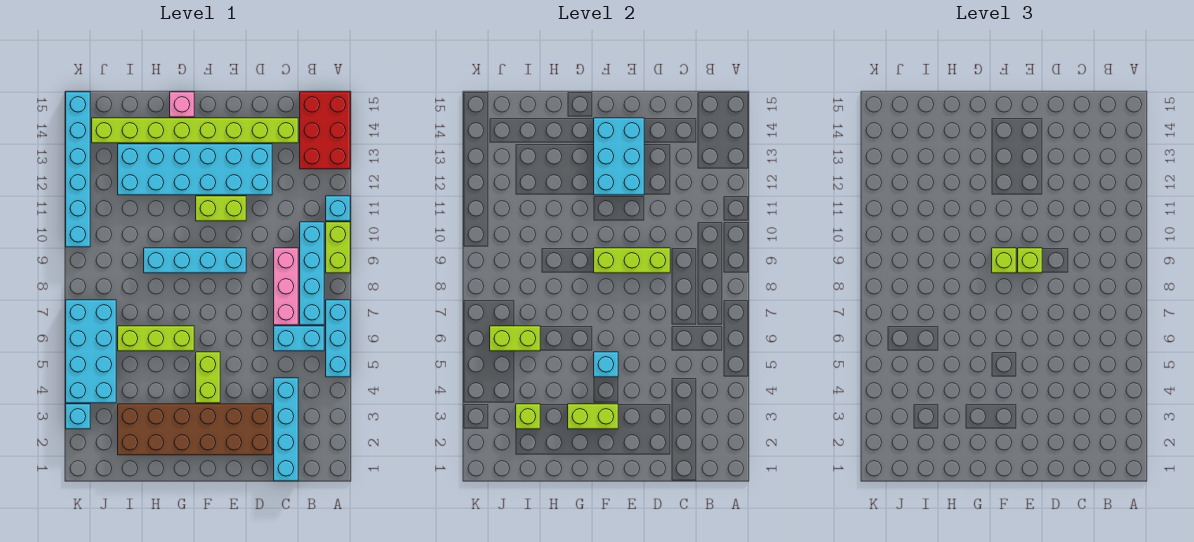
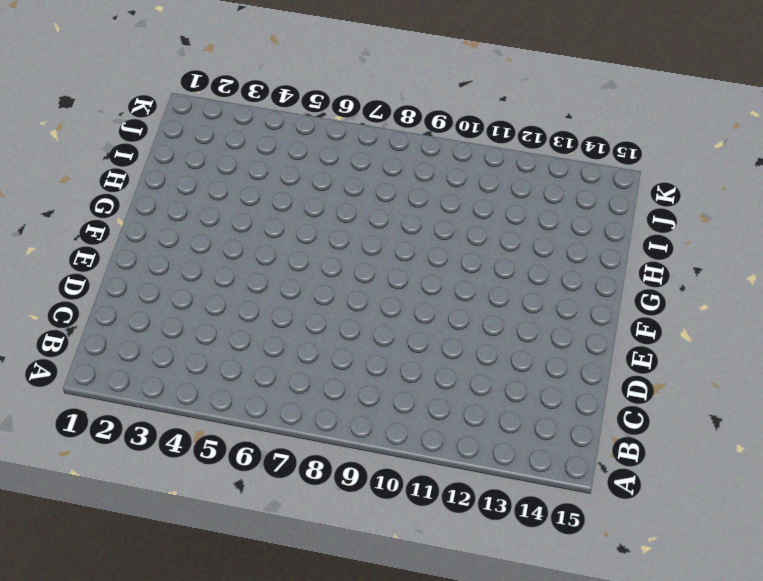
none -> cyan 1x3 brick [326,300,350,377]
none -> lime 1x2 brick [326,222,350,273]
none -> cyan 1x1 brick [326,196,350,221]

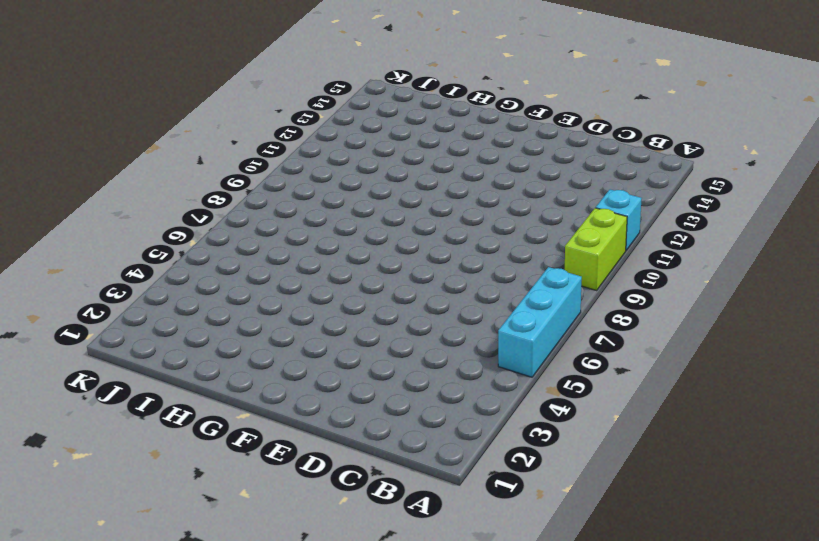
none -> red 2x3 brick [300,92,350,169]
none -> cyan 1x2 brick [274,326,324,351]
none -> cyan 1x4 brick [300,222,324,325]

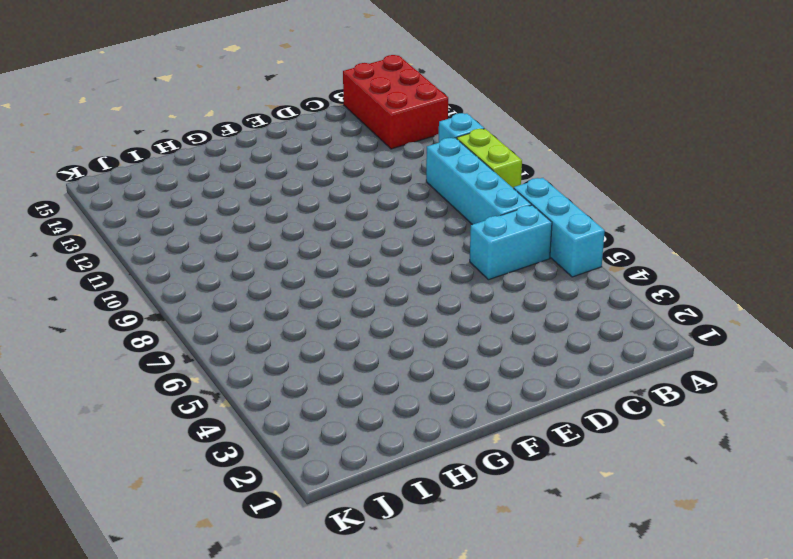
none -> cyan 1x4 brick [274,378,298,481]
none -> pink 1x3 brick [274,248,298,325]
none -> lime 1x8 brick [92,118,298,143]

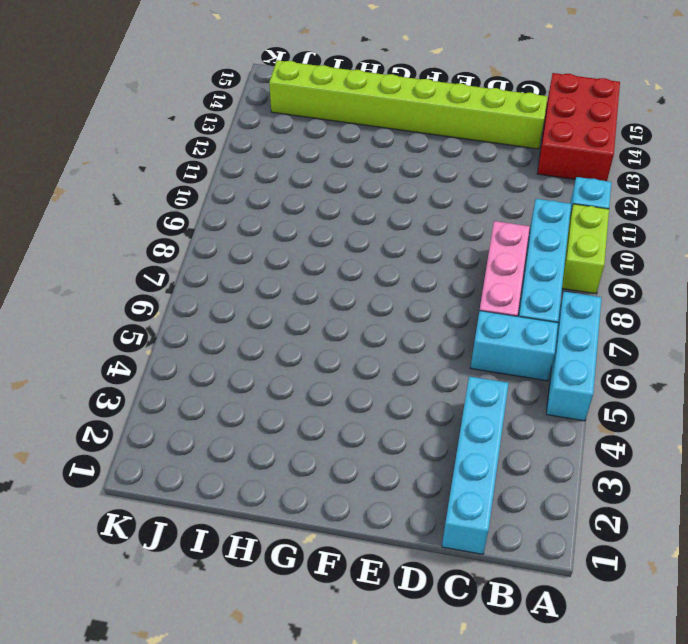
none -> brown 2x6 brick [118,404,272,455]
none -> cyan 2x6 brick [118,144,272,195]
none -> cyan 1x4 brick [144,248,246,273]

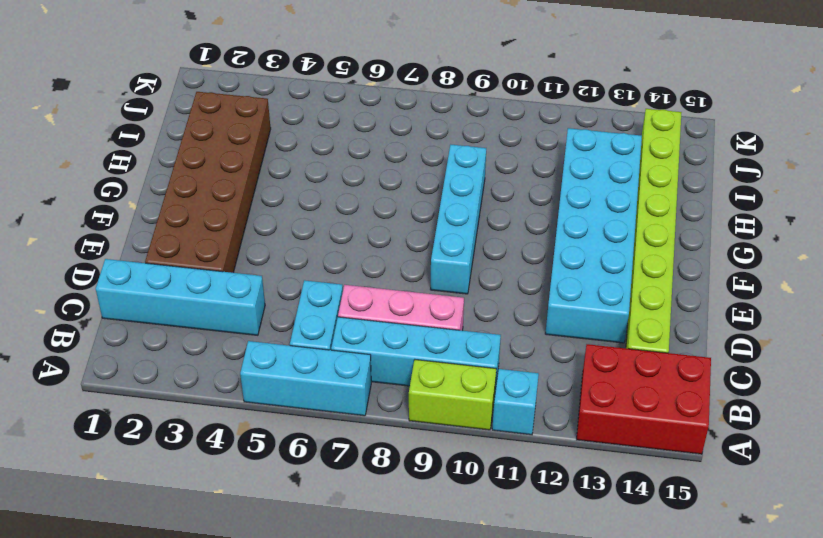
none -> lime 1x2 brick [196,196,246,221]
none -> lime 1x2 brick [196,352,220,403]
none -> lime 1x3 brick [118,326,194,351]

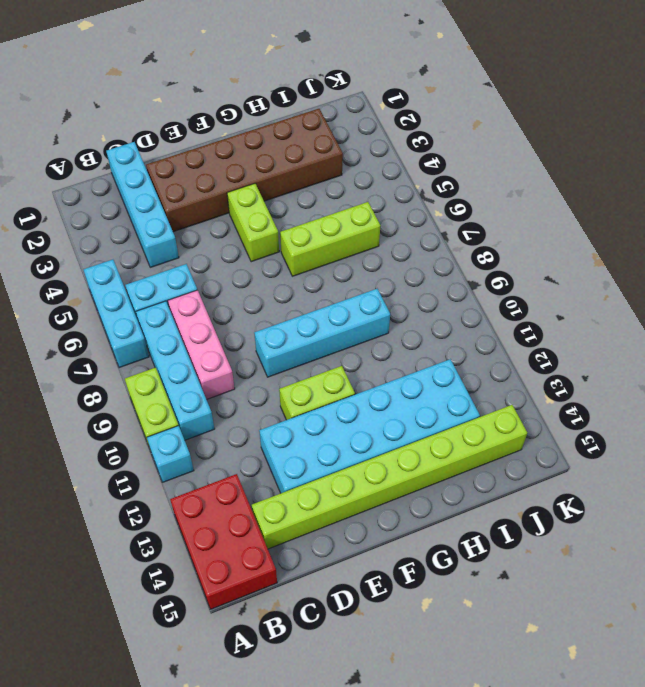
none -> pink 1x1 brick [170,92,194,117]
none -> cyan 2x4 brick [66,300,116,403]
none -> cyan 1x1 brick [66,404,90,429]

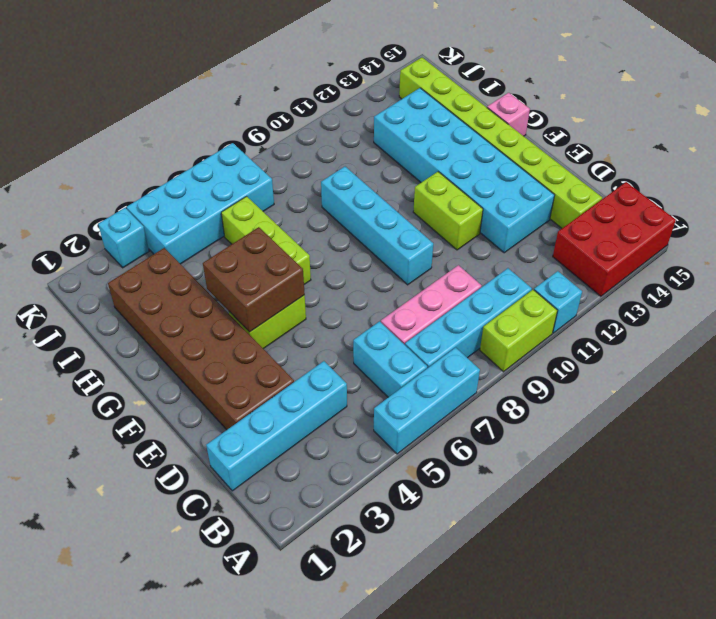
brown 2x2 brick [203,227,305,332] -> cyan 1x1 brick [594,352,618,377]
none -> cyan 1x6 brick [66,92,90,247]
none -> lime 1x3 brick [594,248,670,273]
none -> cyan 2x3 brick [594,118,644,195]

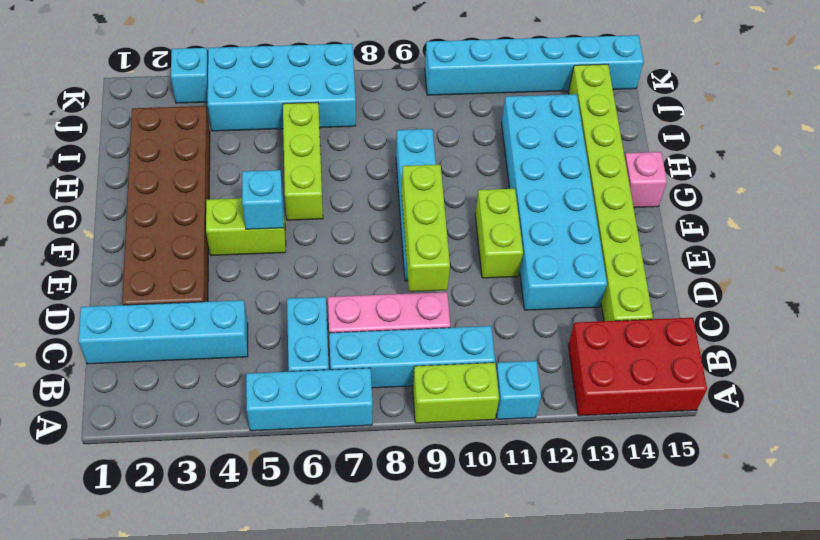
none -> cyan 2x3 brick [594,118,644,195]
none -> lime 1x2 brick [568,404,618,429]
none -> lime 1x1 brick [516,404,540,429]

